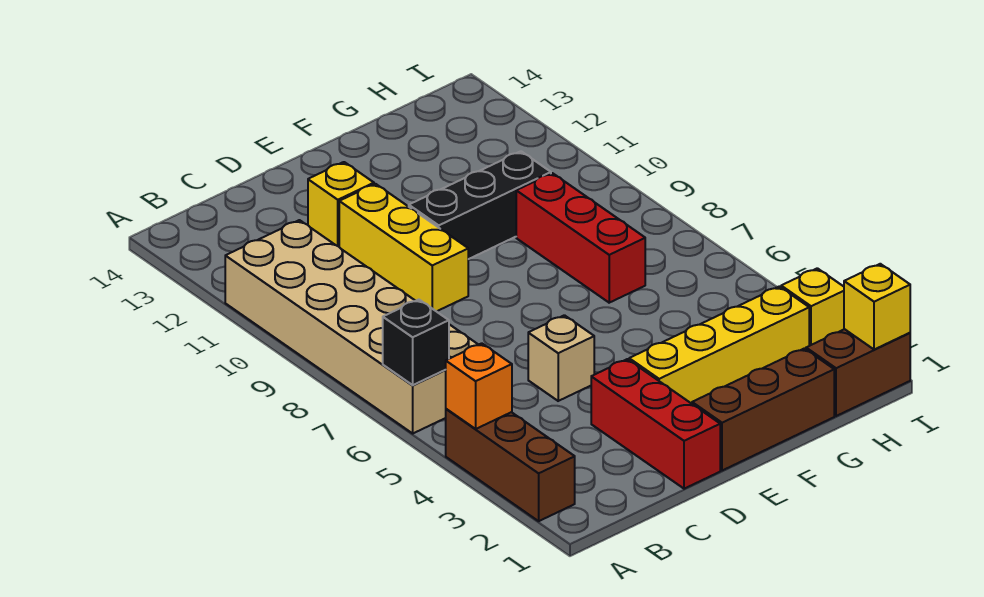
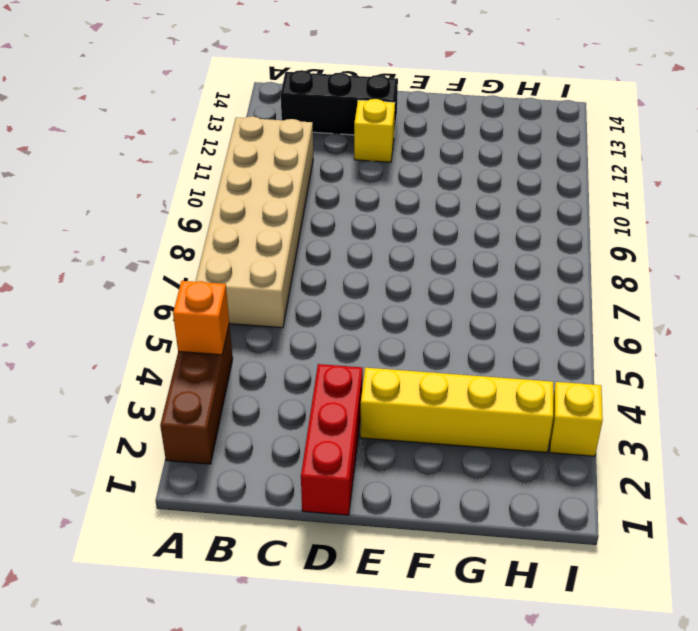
black 1x3 brick [281,70,398,135] -> black 1x3 brick moved to [409,151,551,259]
none -> tan 1x1 brick [528,315,594,401]
none -> yellow 1x3 brick [339,184,468,312]
none -> brown 1x3 brick [692,348,834,471]

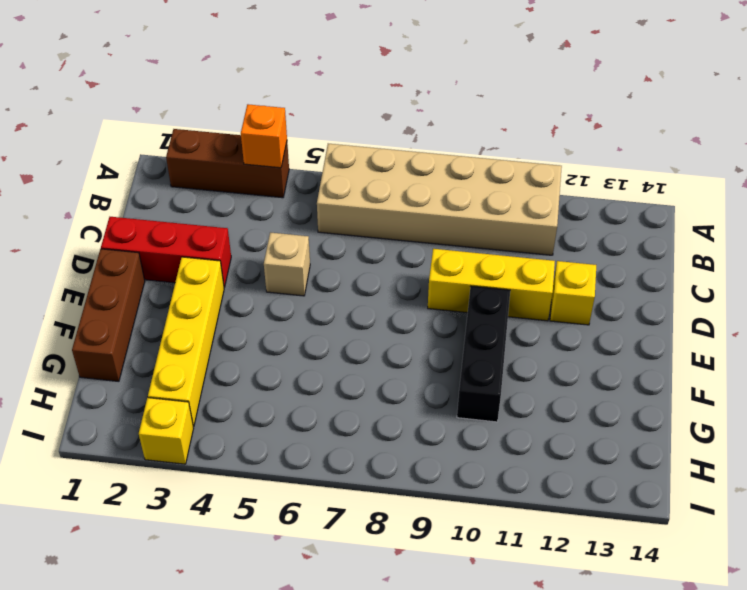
none -> red 1x3 brick [516,173,645,303]
none -> brown 1x2 brick [806,329,910,416]
none -> black 1x1 brick [383,300,449,385]

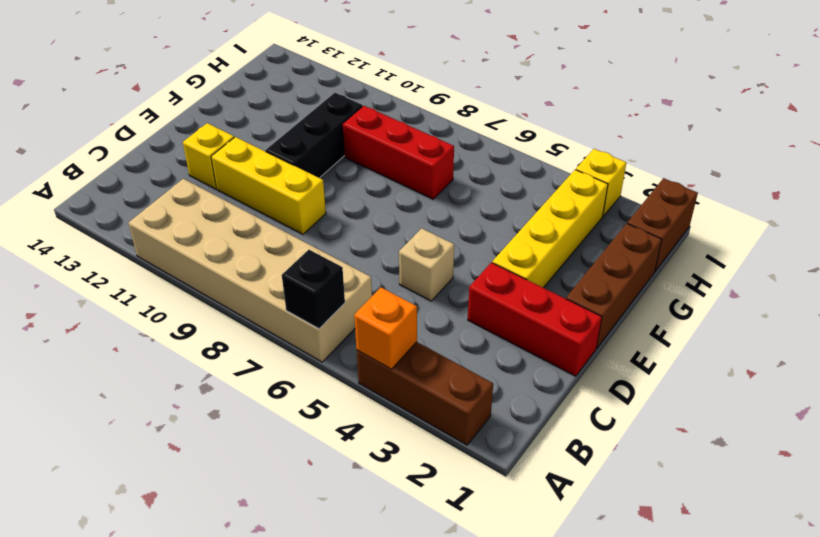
none -> yellow 1x1 brick [844,264,910,350]

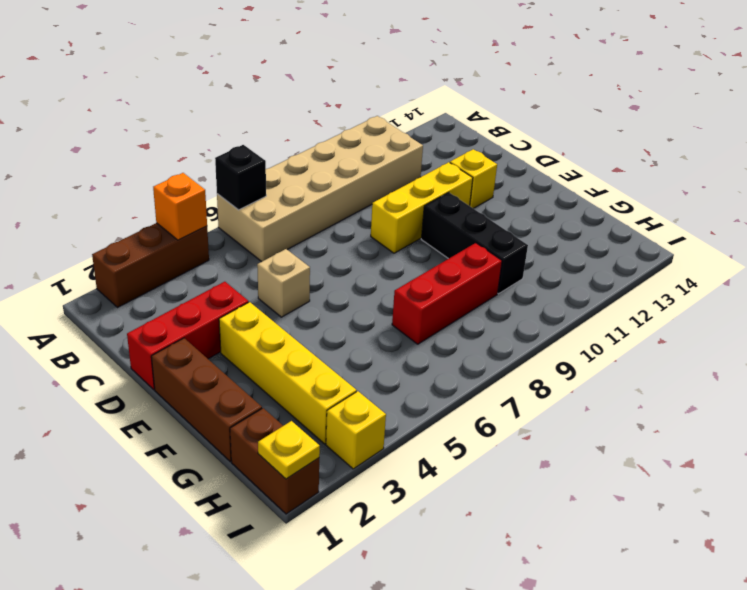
yellow 1x1 plate [258,421,320,479] -> yellow 1x1 brick [844,264,910,350]

